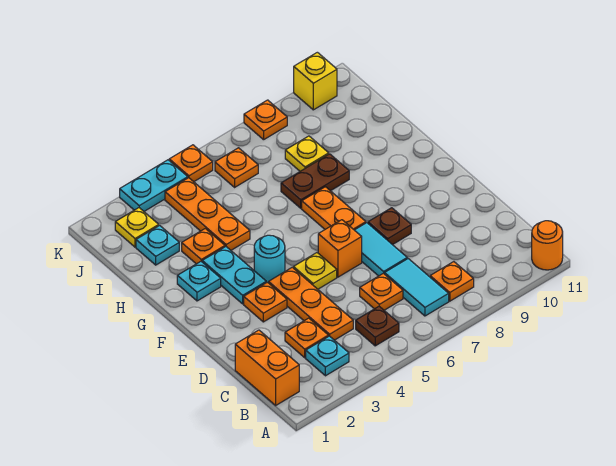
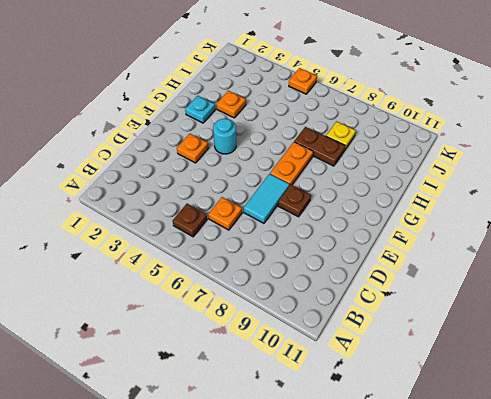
none -> orange 1x1 round brick [532,221,563,270]
none -> orange 1x2 brick [235,330,299,405]
none -> cyan 1x1 plate [306,336,349,376]

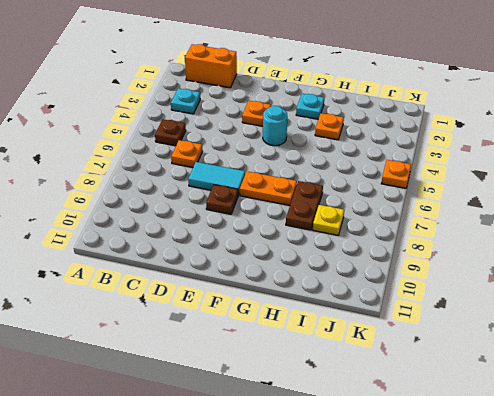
none -> orange 1x1 round brick [532,221,563,270]
none -> cyan 1x2 tile [385,259,449,316]
none -> orange 1x1 plate [430,262,474,301]

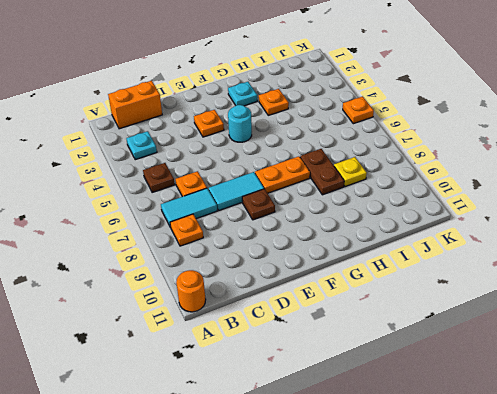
none -> orange 1x1 plate [285,318,328,358]
none -> orange 1x3 plate [269,267,353,340]
none -> yellow 1x1 plate [293,253,337,289]

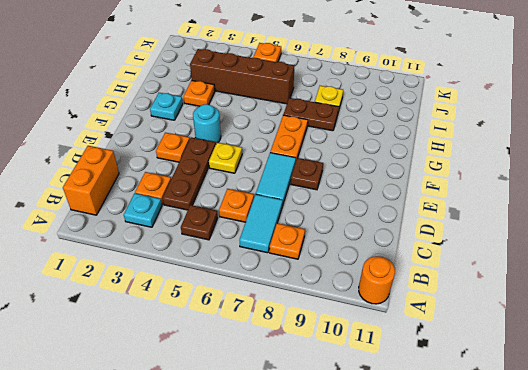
brown 1x3 plate [163,138,216,210] -> orange 1x3 plate [269,267,353,340]
brown 1x4 brick [190,49,294,104] -> orange 1x3 plate [165,178,250,250]
none -> orange 1x1 brick [318,220,362,277]
none -> cyan 1x2 plate [202,247,266,304]
none -> cyan 1x1 plate [136,225,179,265]

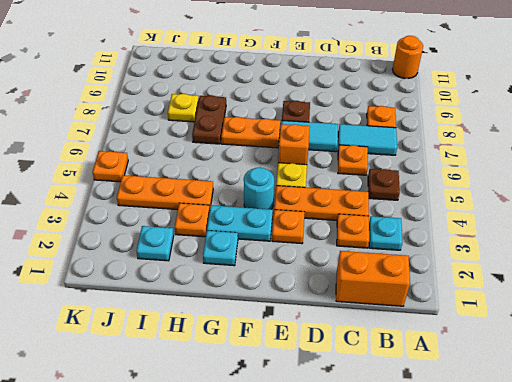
none -> yellow 1x1 plate [115,208,159,247]
none -> orange 1x1 plate [215,148,258,187]
none -> cyan 1x2 plate [120,160,188,211]

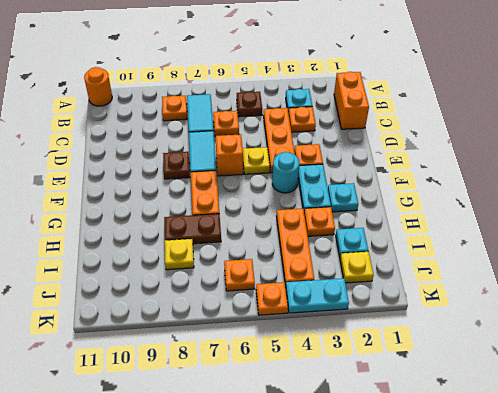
none -> orange 1x1 plate [244,100,287,140]
none -> yellow 1x1 brick [294,52,337,110]

